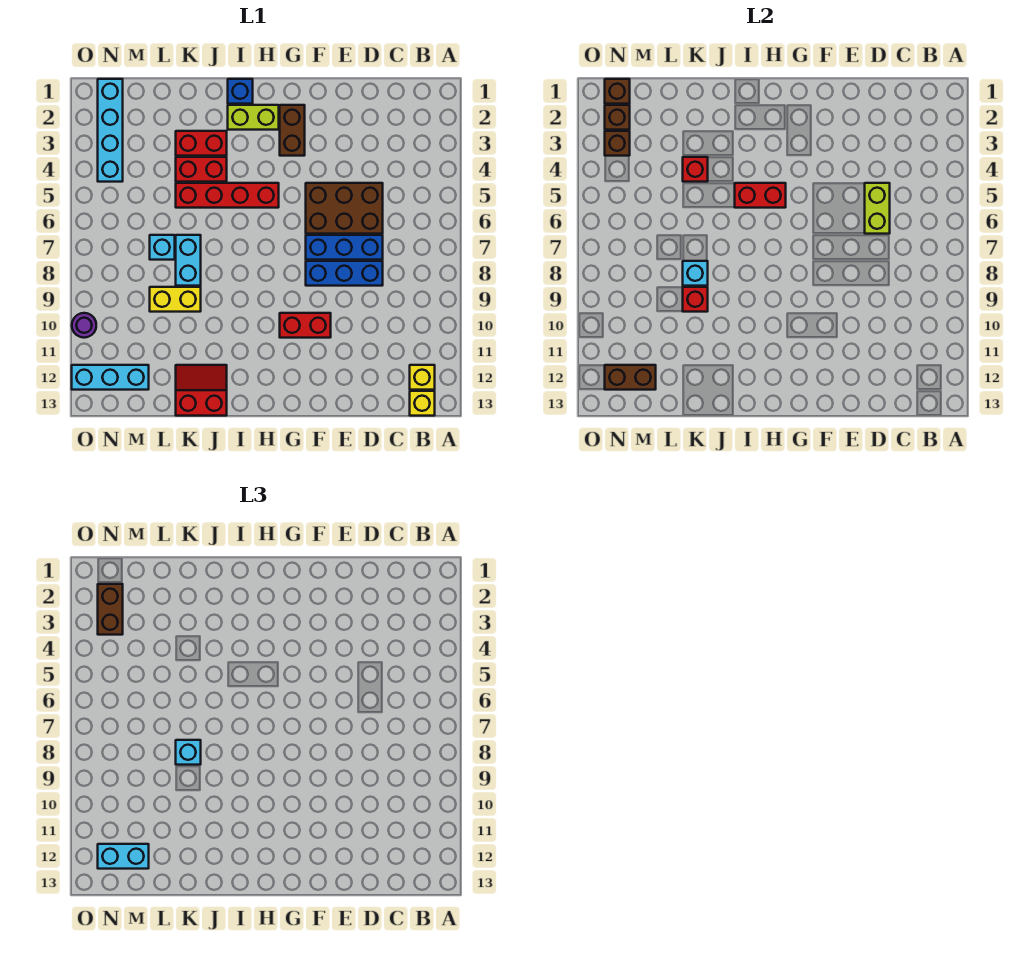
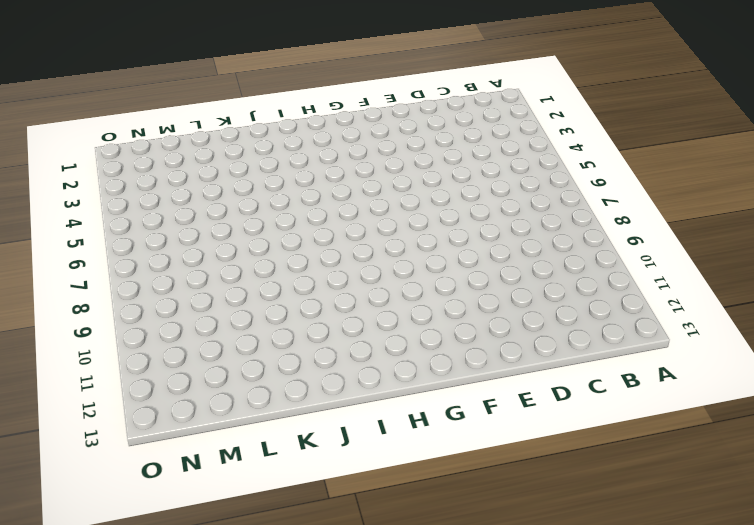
none -> yellow 1x1 brick [410,365,435,390]
none -> yellow 1x1 brick [410,391,435,416]
none -> brown 2x3 brick [306,183,383,234]
none -> blue 1x3 brick [306,235,383,260]

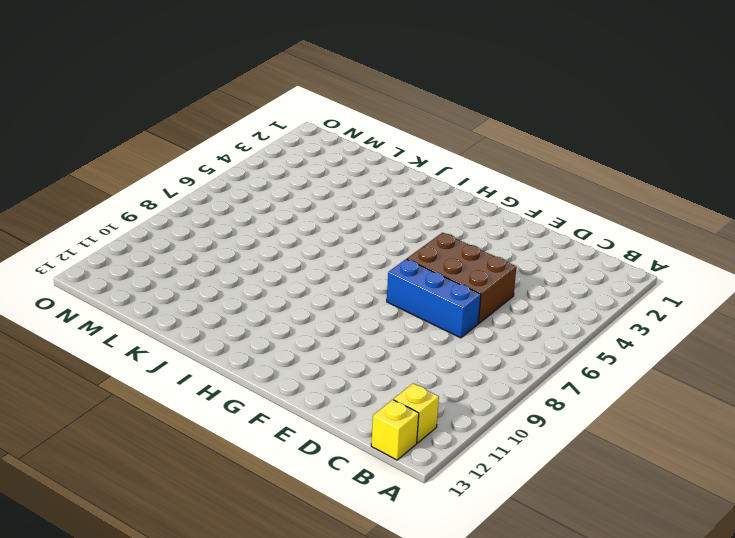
none -> blue 1x3 brick [306,261,383,286]
none -> red 1x2 brick [280,313,331,338]
none -> brown 1x2 brick [280,105,305,156]
none -> lime 1x2 brick [228,105,279,130]

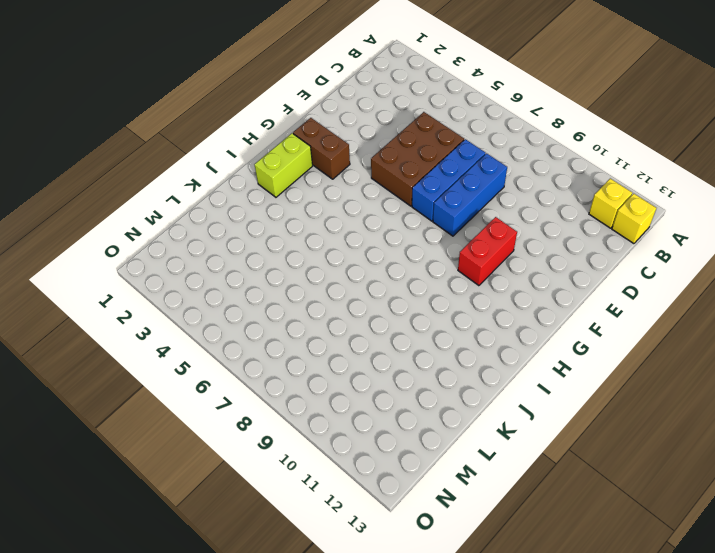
none -> red 1x4 brick [176,183,279,208]
none -> blue 1x1 brick [228,79,253,104]
none -> red 1x2 brick [176,131,227,156]
none -> red 1x2 brick [176,157,227,182]

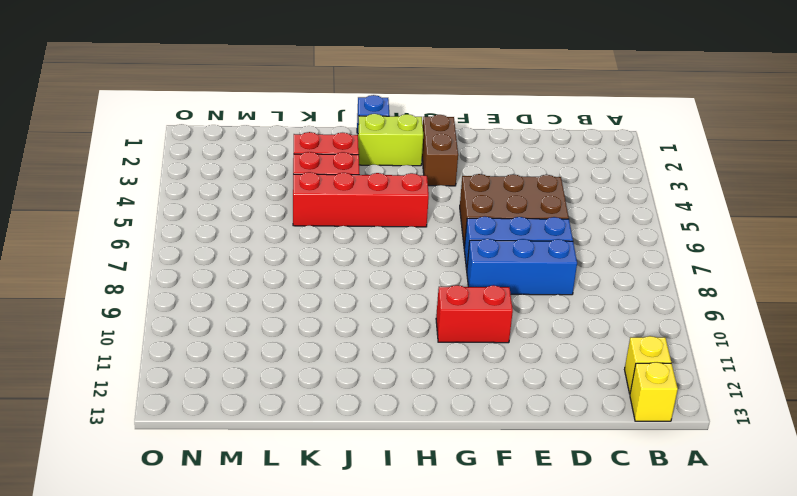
none -> red 2x2 slope [176,365,227,416]
none -> cyan 1x2 brick [176,235,201,286]
none -> yellow 1x2 brick [150,287,201,312]
none -> cyan 1x1 brick [150,235,175,260]

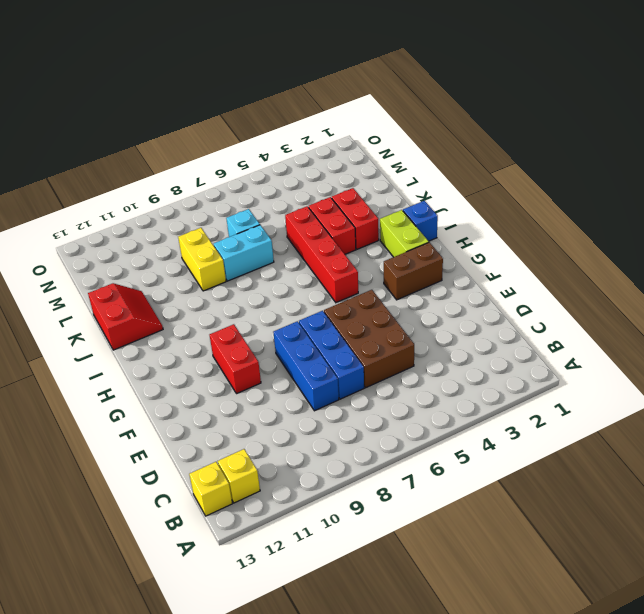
none -> cyan 1x3 brick [72,365,149,390]
none -> cyan 1x4 brick [98,79,123,182]
none -> purple 1x1 round brick [72,313,96,338]
none -> lime 1x2 brick [865,183,890,234]

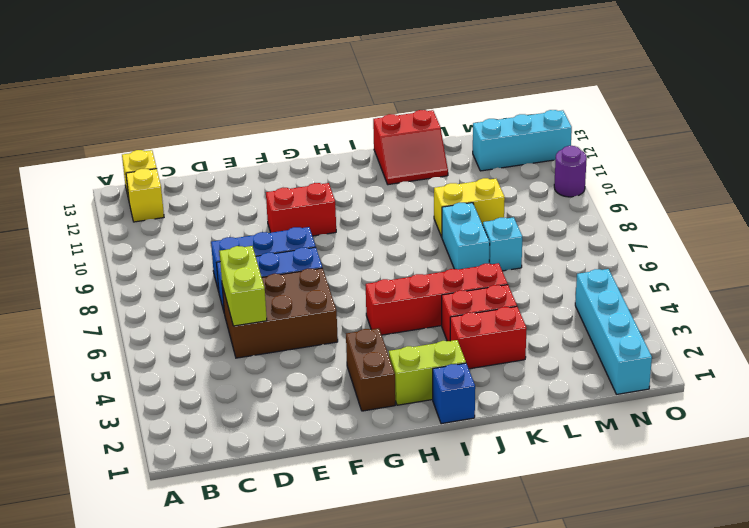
none -> red 1x2 brick [735,183,786,208]
none -> red 1x1 brick [683,157,708,182]
none -> cyan 1x1 brick [683,261,708,286]
none -> red 1x1 brick [683,287,708,312]

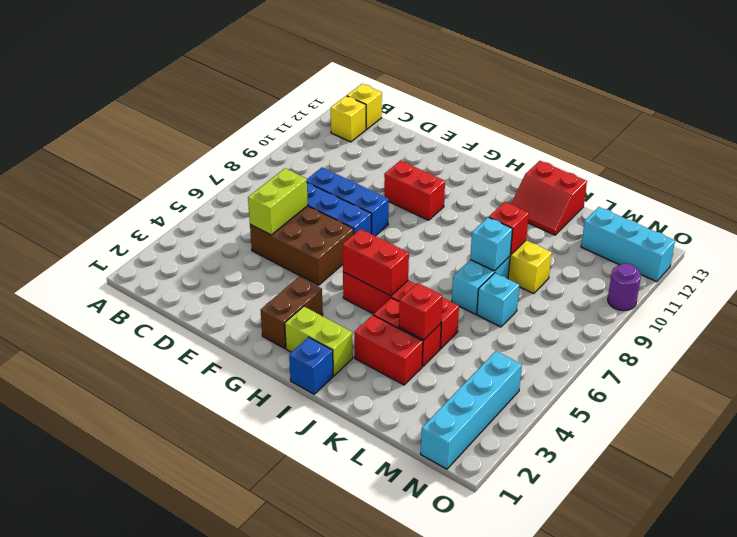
none -> brown 1x2 brick [605,365,656,390]
none -> brown 1x1 brick [605,79,630,104]
none -> brown 1x1 brick [605,105,630,130]
none -> brown 1x1 brick [605,131,630,156]

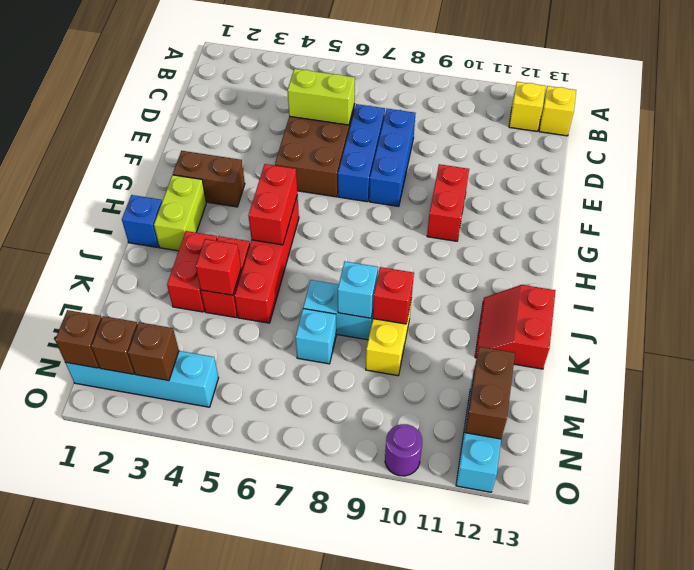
none -> cyan 1x1 brick [176,740,201,765]
none -> cyan 1x2 brick [98,844,149,869]
none -> brown 1x2 brick [98,584,123,635]

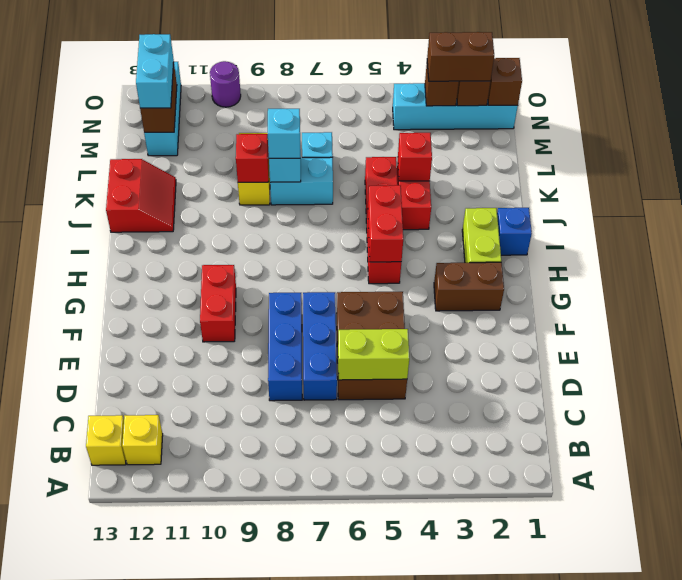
none -> red 1x2 brick [176,131,227,156]

